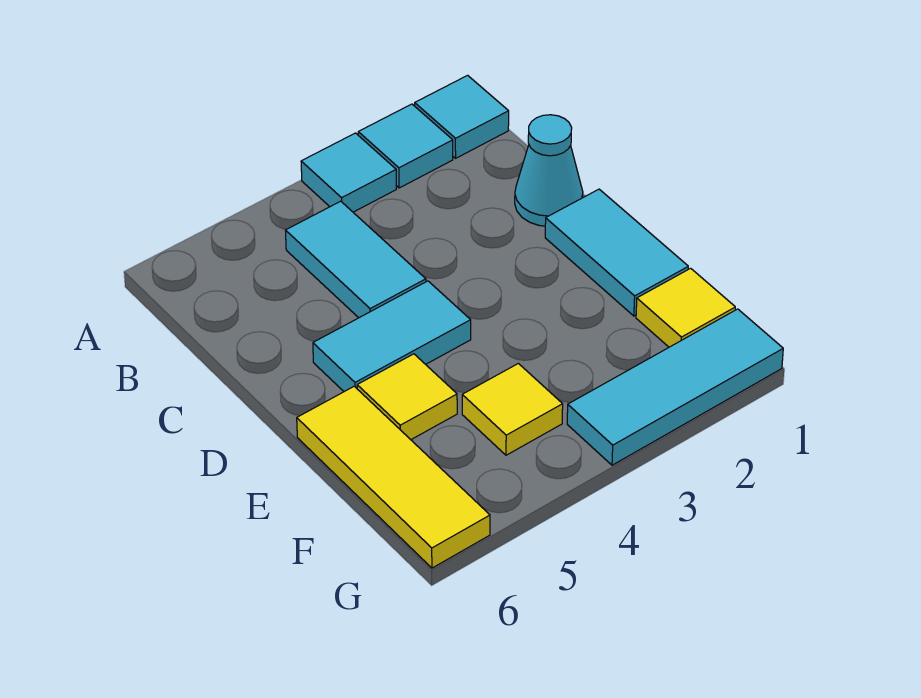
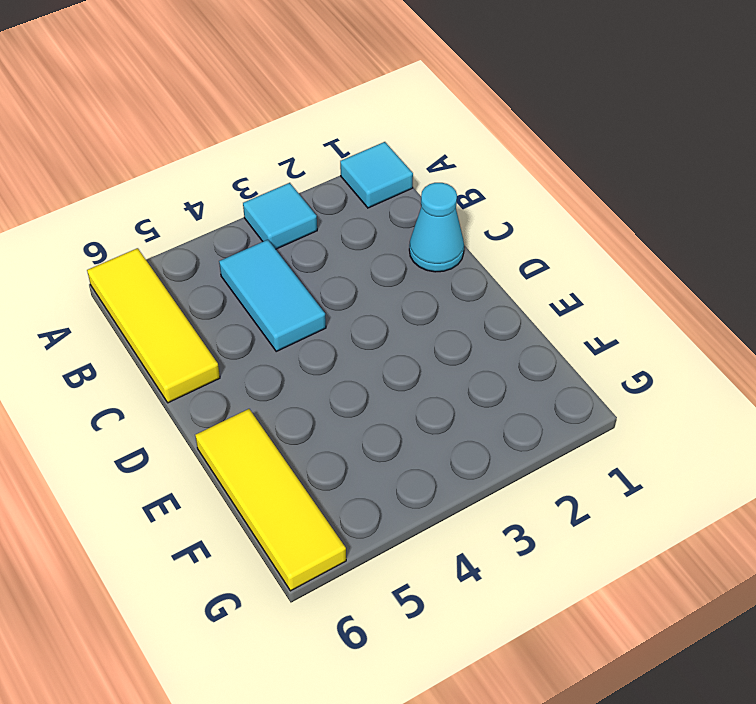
yellow 1x3 tile [87,248,220,403] -> none
none -> cyan 1x1 tile [358,104,453,188]
none -> cyan 1x2 tile [545,189,688,316]
none -> cyan 1x2 tile [313,281,471,392]

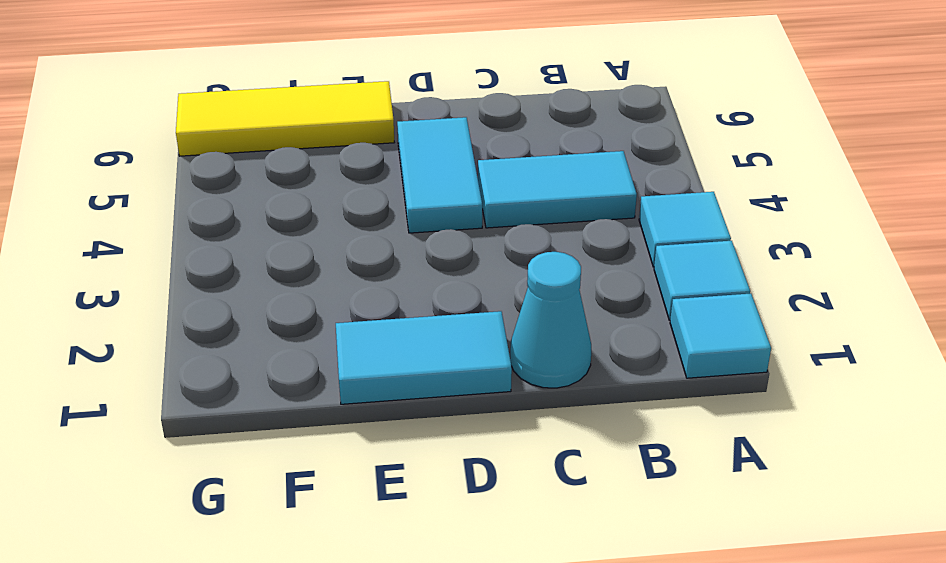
none -> yellow 1x1 tile [357,354,457,440]
none -> yellow 1x1 tile [636,268,735,347]
none -> yellow 1x1 tile [462,363,563,455]

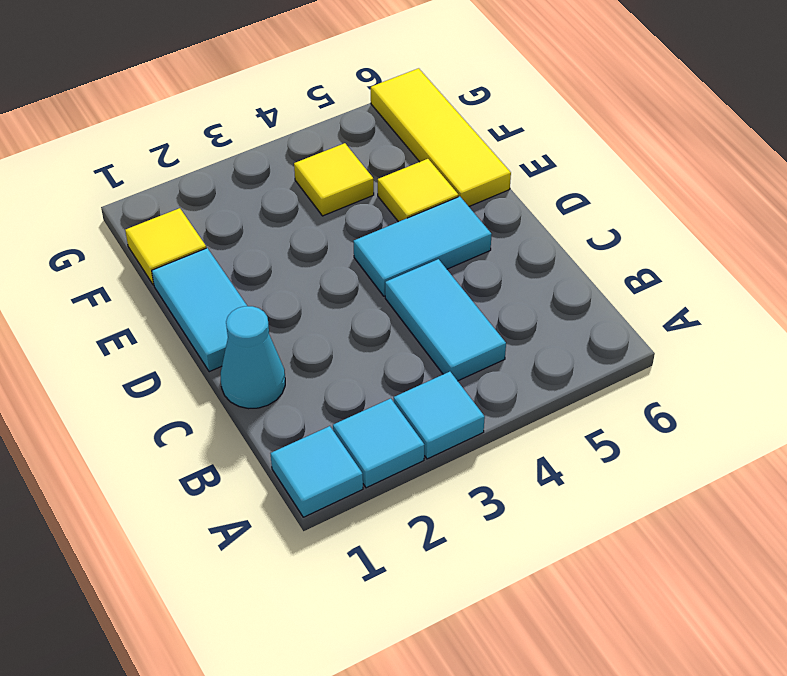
none -> cyan 1x3 tile [567,309,783,465]

